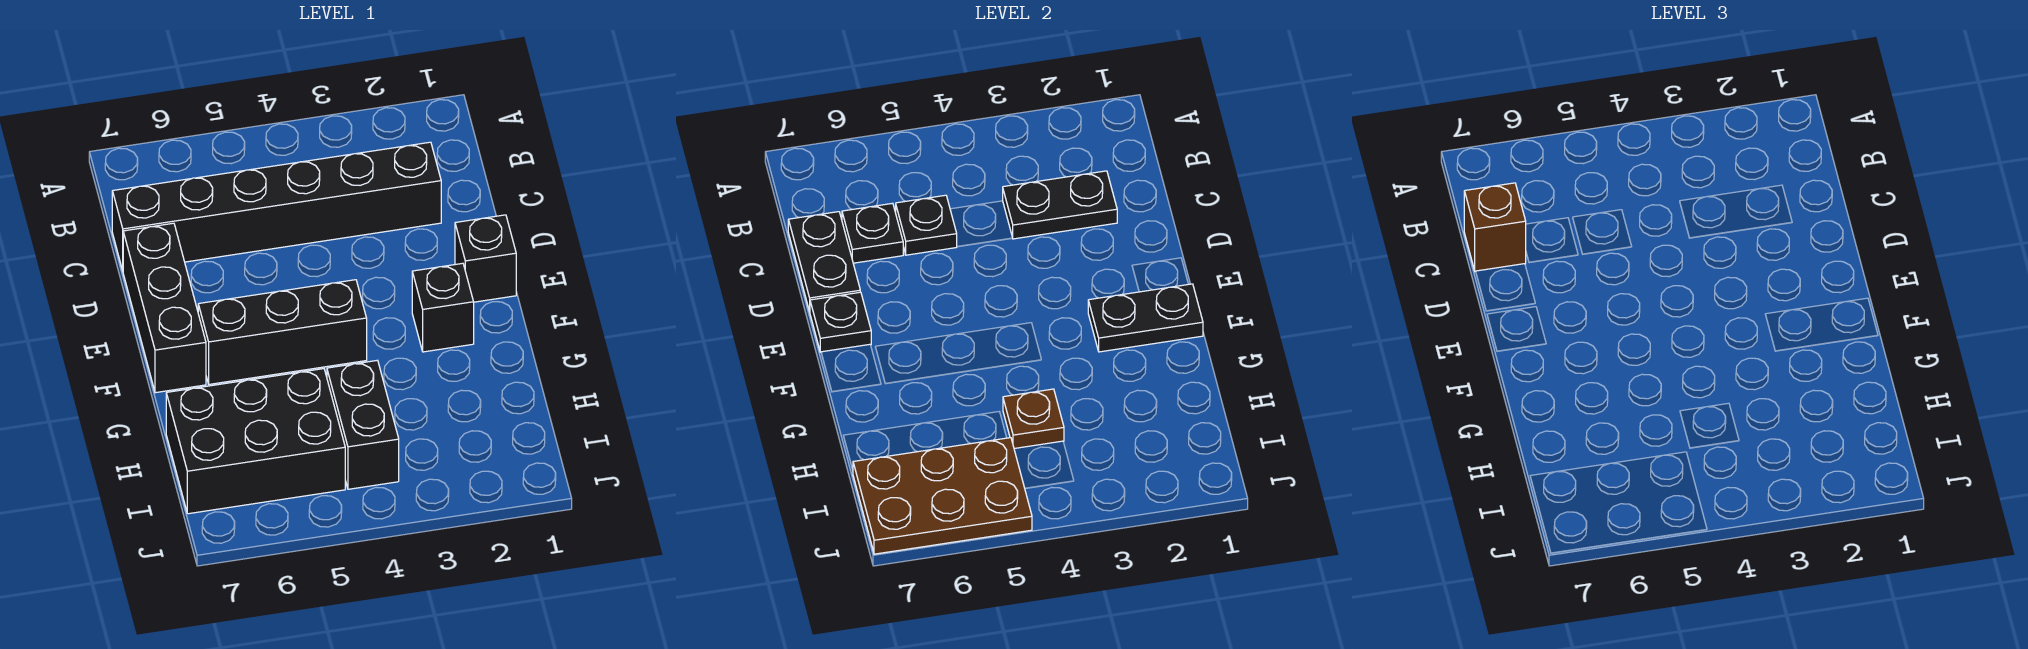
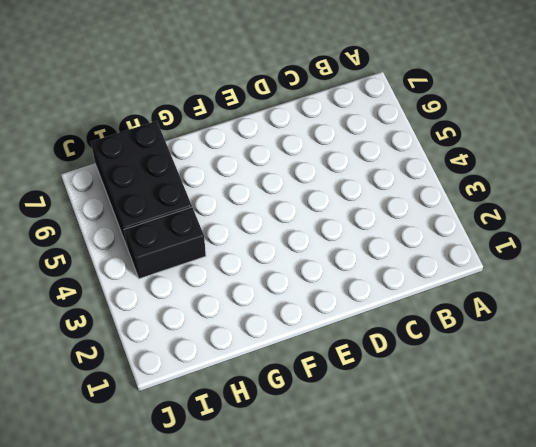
none -> black 1x6 brick [112,142,441,270]
none -> black 1x3 brick [123,223,206,393]
none -> black 1x1 brick [455,215,516,302]

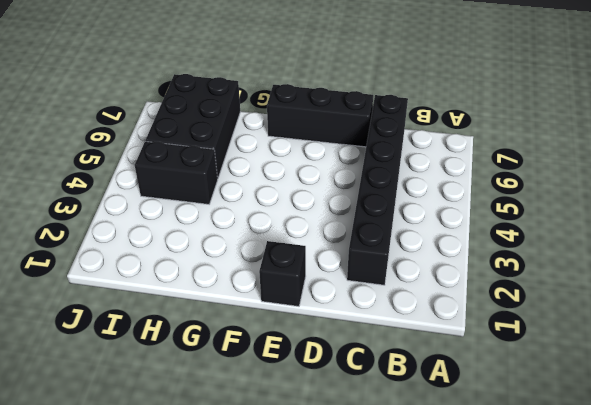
none -> black 1x1 brick [412,263,474,352]
none -> black 1x3 brick [198,280,367,384]
none -> black 1x2 plate [1003,171,1117,239]

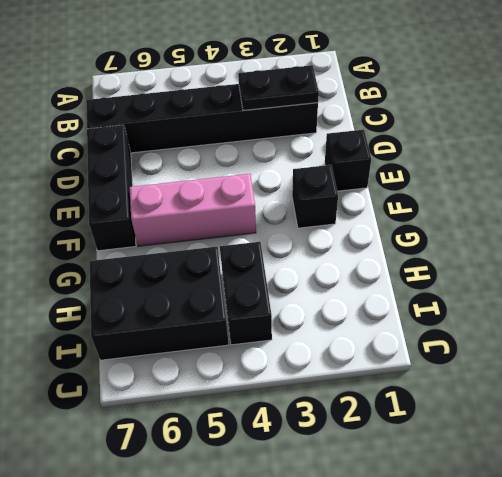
pink 1x3 brick [130,174,256,246] -> black 1x3 brick [198,280,367,384]
none -> black 1x1 plate [896,195,957,255]
none -> black 1x1 plate [842,203,903,263]
none -> black 1x2 plate [788,212,860,312]

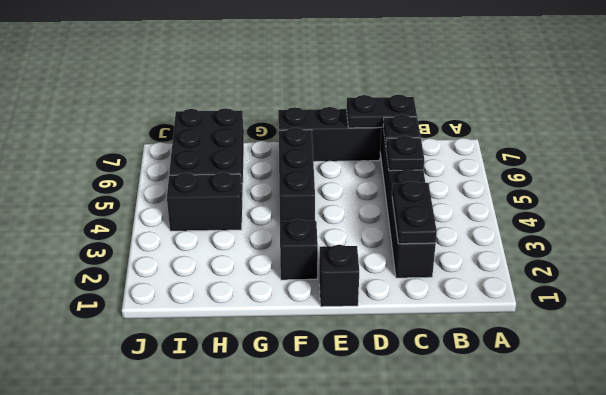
none -> black 1x1 plate [810,292,871,352]
none -> black 1x2 plate [1088,284,1203,352]
none -> brown 1x1 plate [1003,389,1064,449]

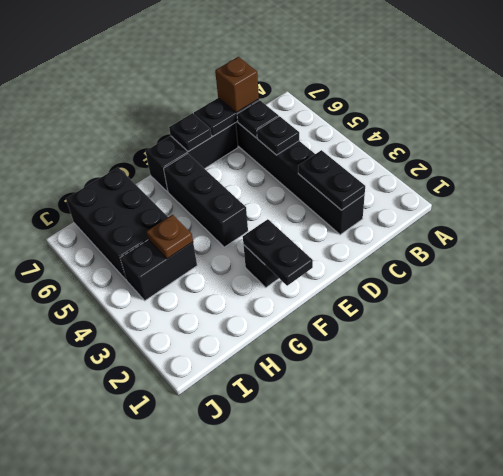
none -> black 1x1 brick [455,215,516,302]
none -> brown 2x3 plate [853,438,1032,554]

